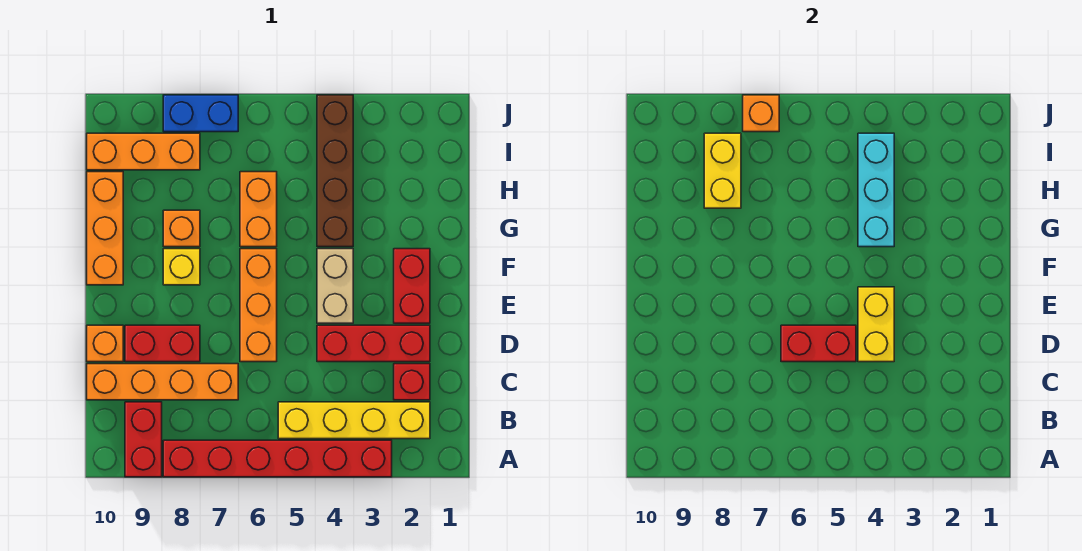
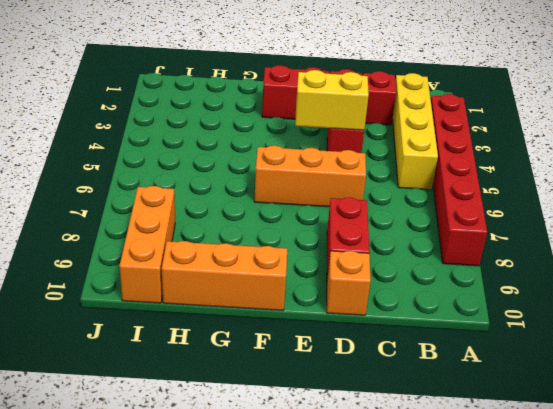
none -> red 1x2 brick [125,402,162,477]
none -> orange 1x4 brick [87,364,238,400]
none -> tan 1x2 brick [317,249,353,323]

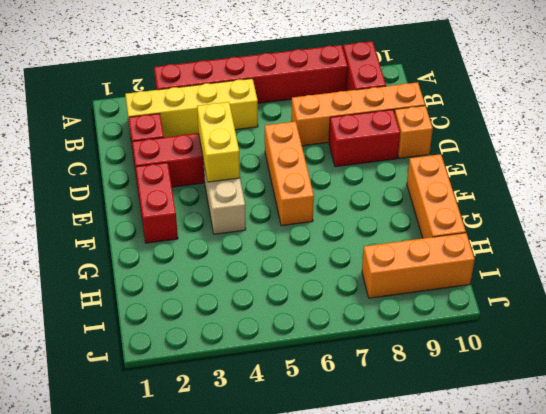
none -> yellow 1x1 brick [163,249,200,285]
none -> brown 1x4 brick [317,95,353,247]
none -> orange 1x2 brick [240,172,277,247]

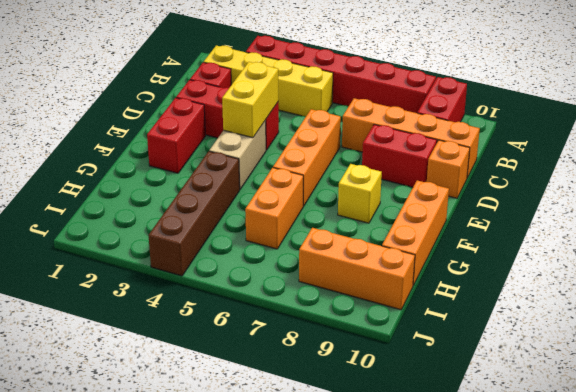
none -> orange 1x1 brick [163,210,200,247]
none -> blue 1x2 brick [163,95,238,132]
none -> red 1x2 brick [781,325,856,362]

